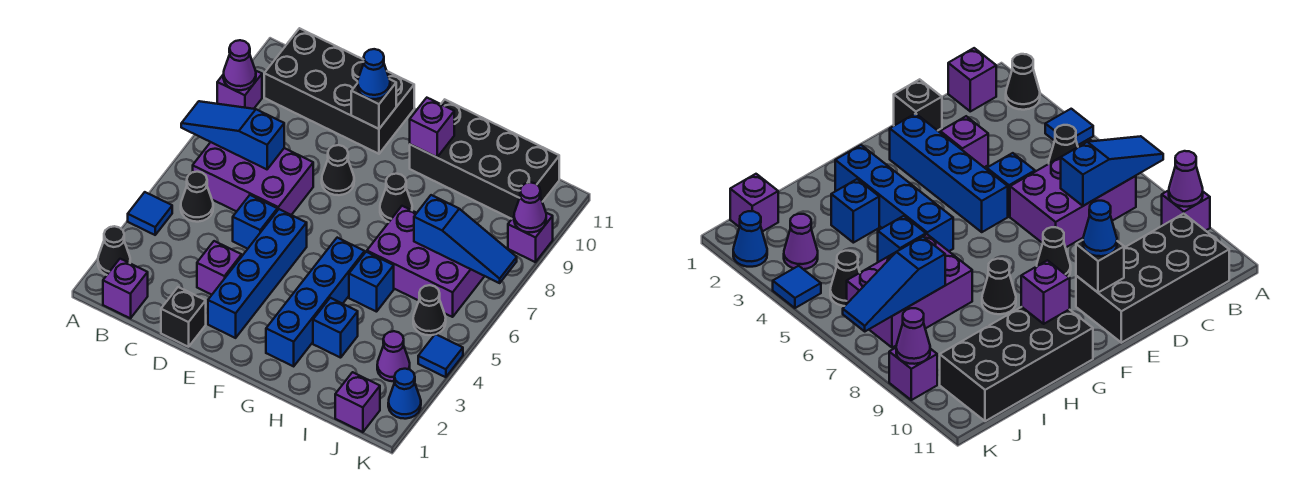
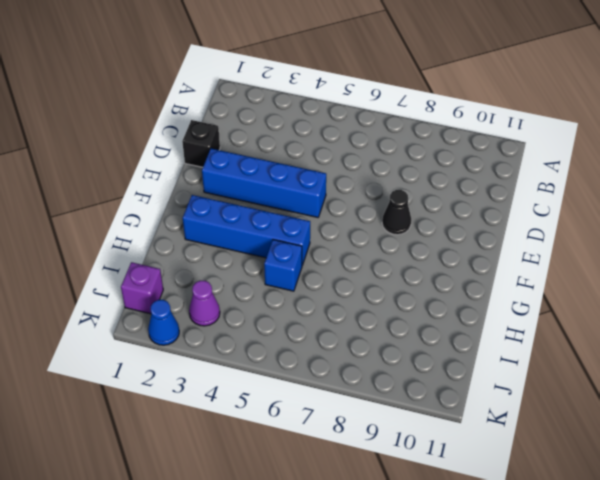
none -> black 1x1 cone [98,226,130,275]
none -> blue 1x1 tile [128,192,172,235]
none -> purple 1x1 brick [217,70,262,109]
none -> purple 1x1 brick [103,259,148,318]

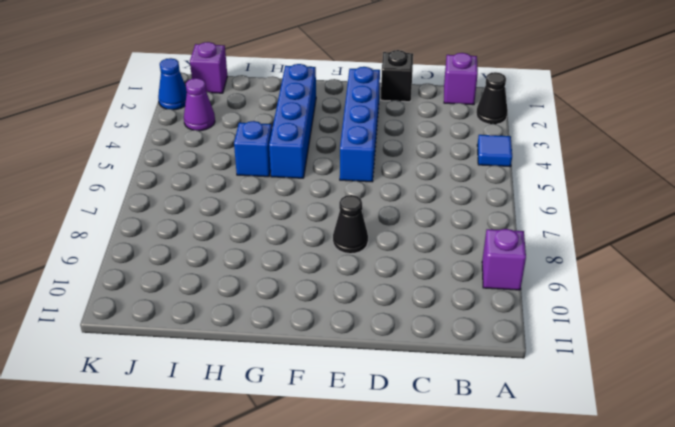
none -> black 1x1 cone [181,172,213,222]
none -> purple 2x3 brick [193,142,313,215]
none -> black 2x4 brick [264,28,414,154]
none -> purple 1x1 brick [197,241,242,295]

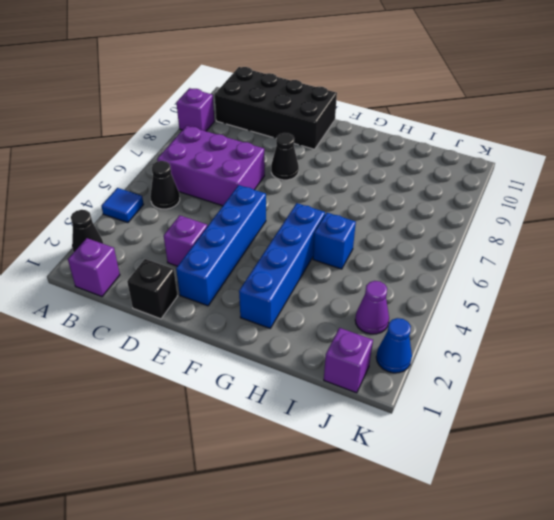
none -> blue 1x1 brick [233,195,277,249]
none -> black 1x1 cone [380,174,412,222]
none -> black 2x4 brick [410,100,559,219]
none -> blue 1x1 brick [313,298,358,358]

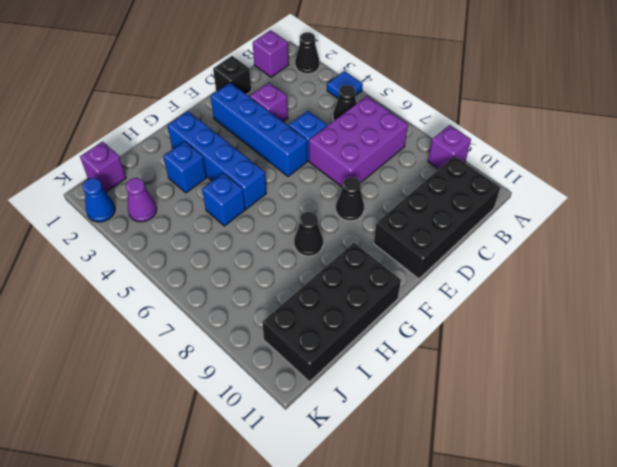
none -> purple 2x3 brick [367,206,484,317]
none -> black 1x1 cone [413,285,446,335]
none -> blue 1x1 tile [418,334,463,377]
none -> purple 1x1 brick [508,213,553,262]

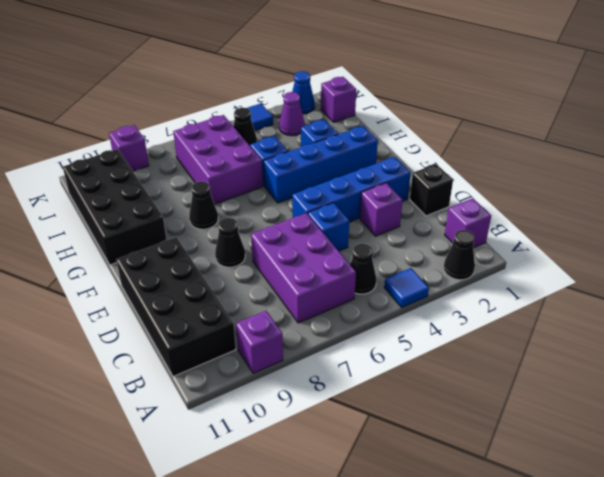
none -> blue 1x3 slope [181,101,284,169]
none -> purple 1x1 cone [223,40,256,90]
none -> black 1x1 brick [351,80,396,129]
none -> purple 1x1 brick [410,98,454,157]

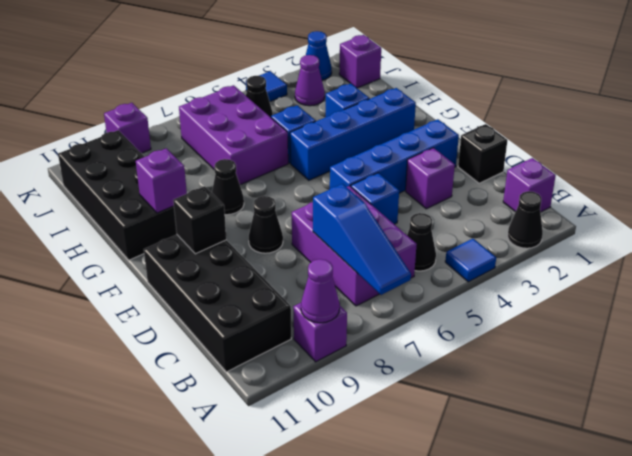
none -> blue 1x3 slope [414,195,517,283]
none -> purple 1x1 cone [514,182,546,232]
none -> blue 1x1 cone [358,49,390,99]

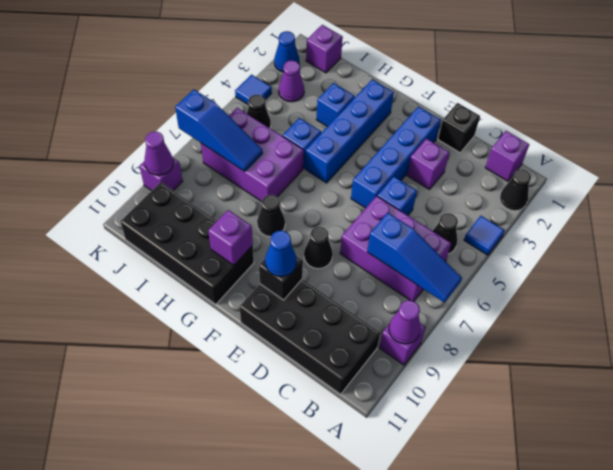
blue 1x3 slope [175,90,263,172] -> blue 1x3 slope turned to [414,195,517,283]

